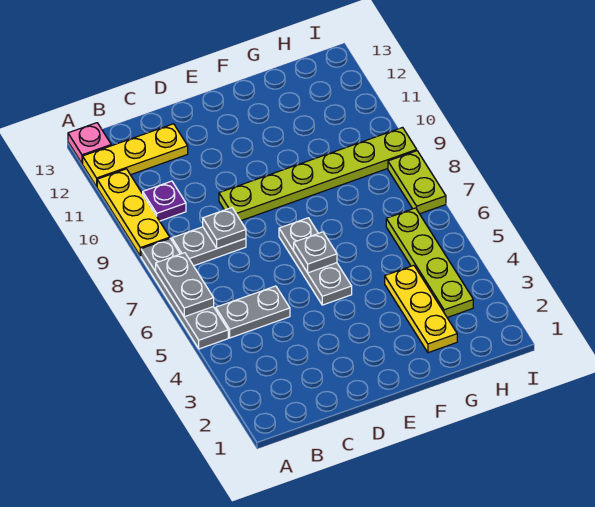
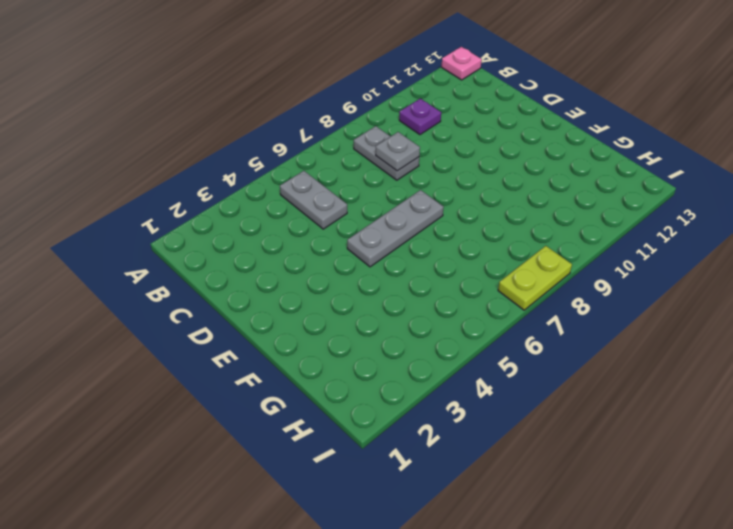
none -> grey 1x4 plate [141,239,228,349]
none -> yellow 1x3 plate [97,169,170,256]
none -> yellow 1x3 plate [83,124,188,187]

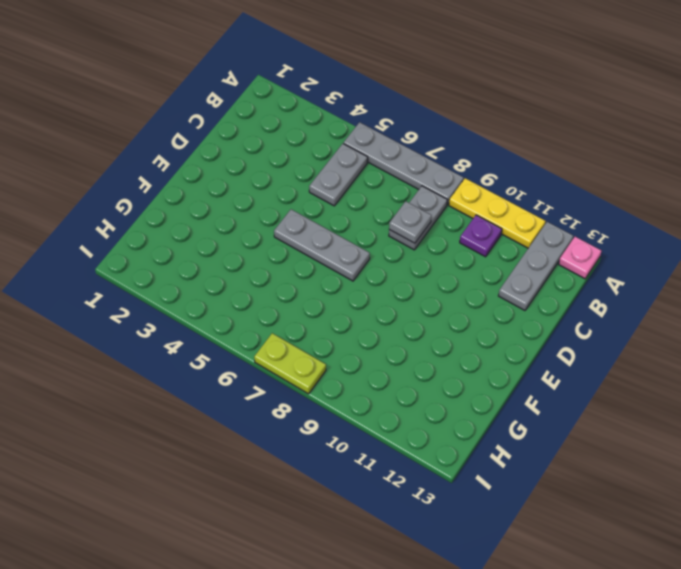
grey 1x3 plate [499,222,573,310] -> yellow 1x3 plate [83,124,188,187]
none -> lime 1x6 plate [219,127,417,221]
none -> yellow 1x3 plate [385,265,457,353]
none -> lime 1x4 plate [386,208,473,317]

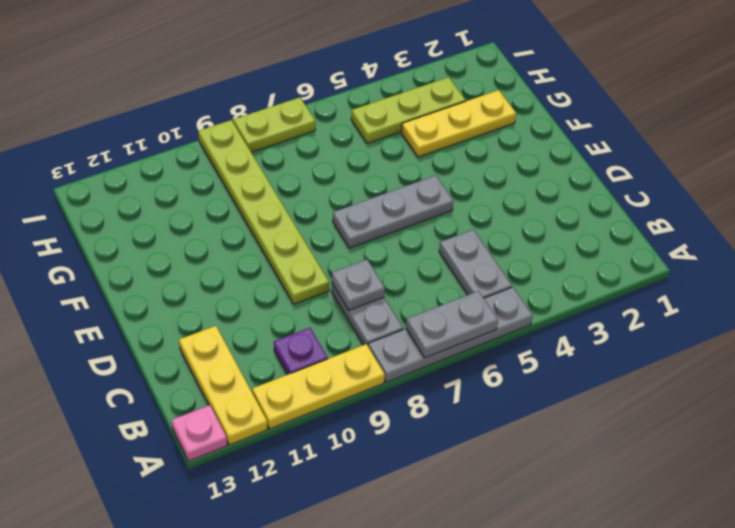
lime 1x3 plate [351,77,466,144] -> lime 1x4 plate [386,208,473,317]
none -> grey 1x1 plate [294,232,337,273]

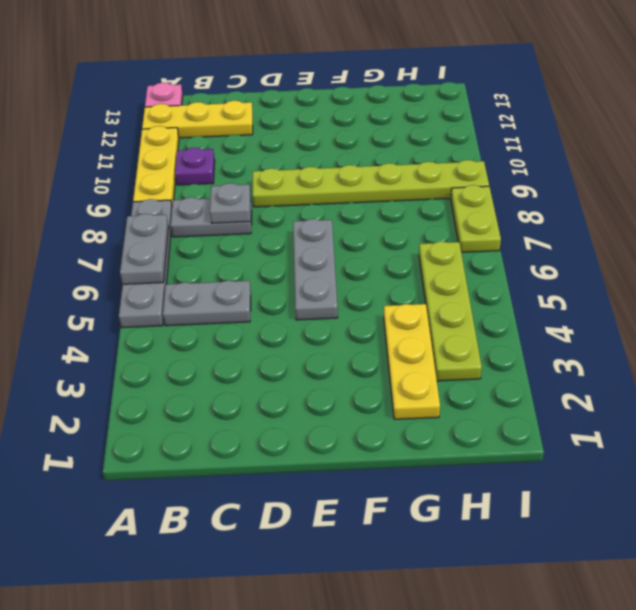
none -> grey 1x1 plate [294,232,337,273]

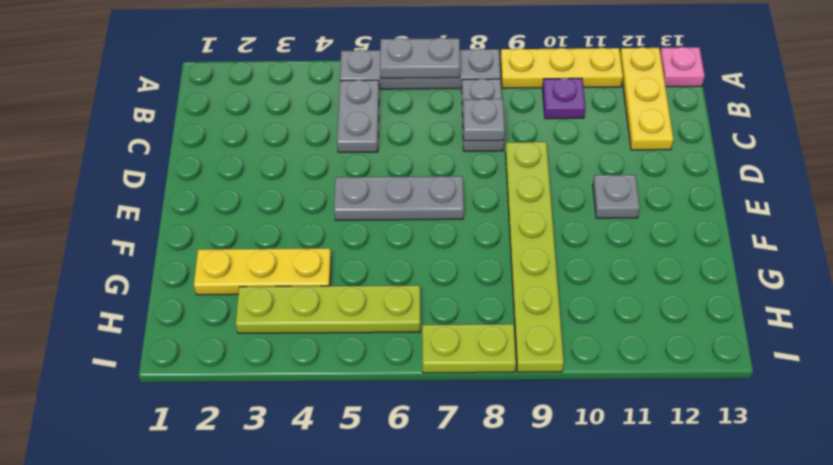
grey 1x1 plate [593,175,640,218] -> grey 1x1 plate moved to [294,232,337,273]

